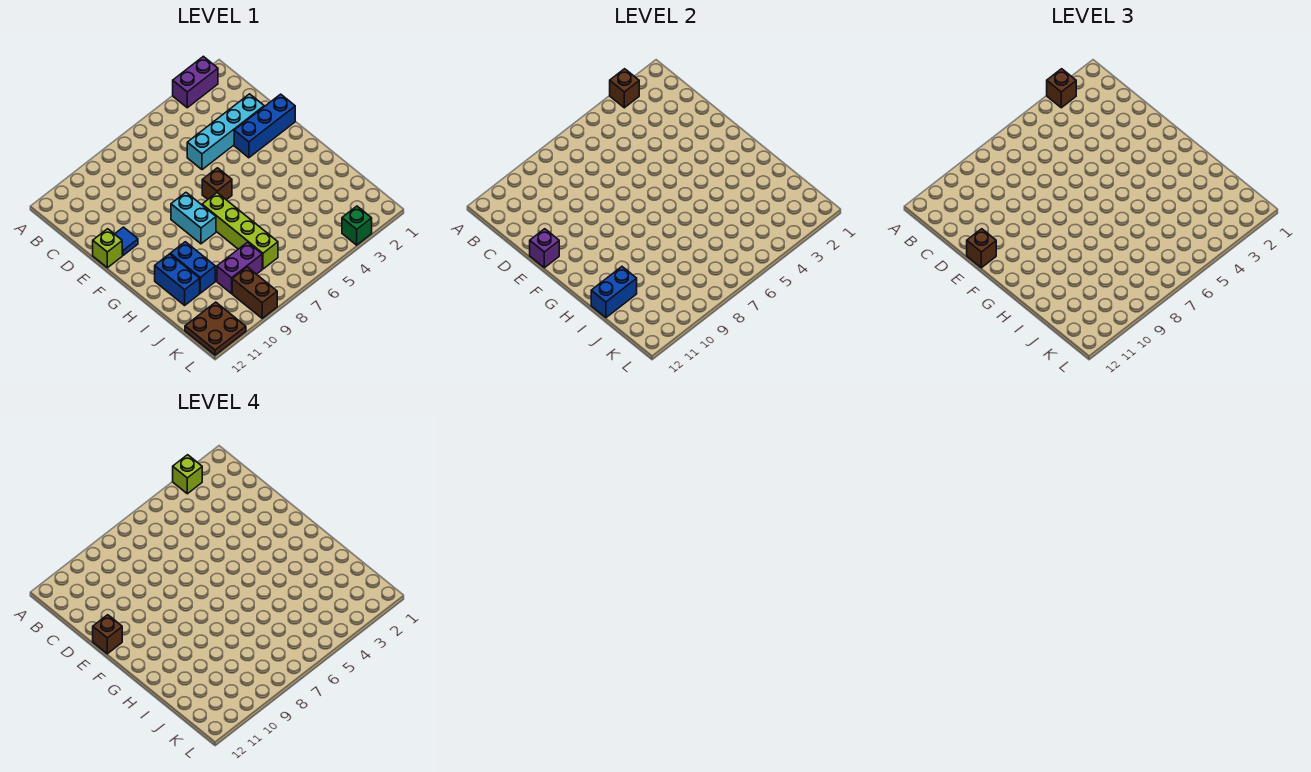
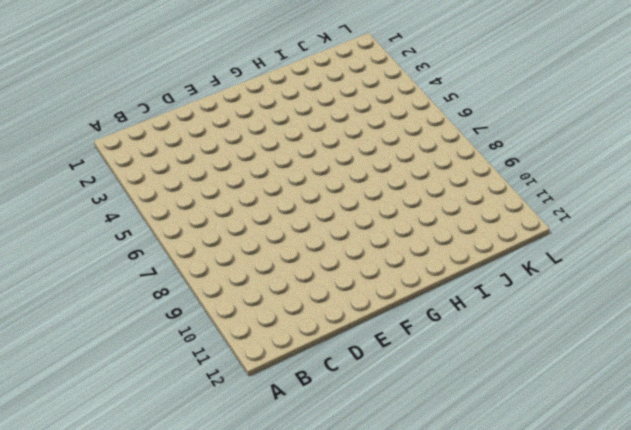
none -> purple 1x2 brick [173,56,218,108]
none -> cyan 1x4 brick [187,94,264,170]
none -> blue 1x3 brick [234,94,295,158]

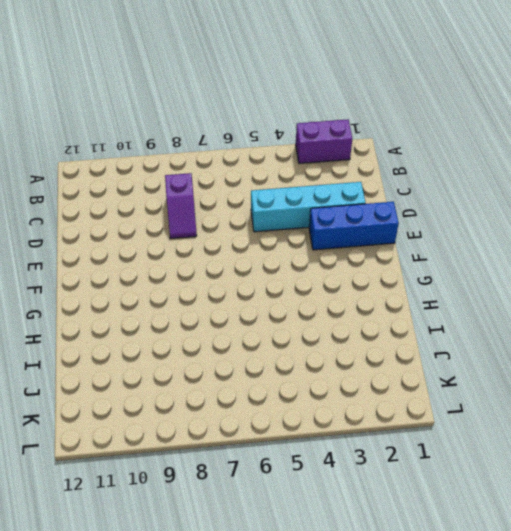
purple 1x2 slope [165,173,197,239] -> none
none -> blue 1x1 tile [115,227,138,255]
none -> lime 1x1 brick [93,229,122,268]
none -> brown 1x1 brick [202,168,232,200]

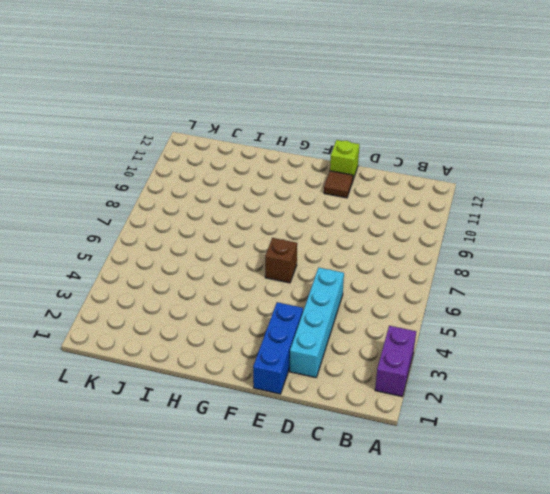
brown 1x1 tile [324,171,353,198] -> blue 1x1 tile [115,227,138,255]
none -> cyan 1x2 brick [171,193,216,244]
none -> lime 1x4 brick [202,193,278,269]
none -> blue 1x2 brick [170,242,215,293]

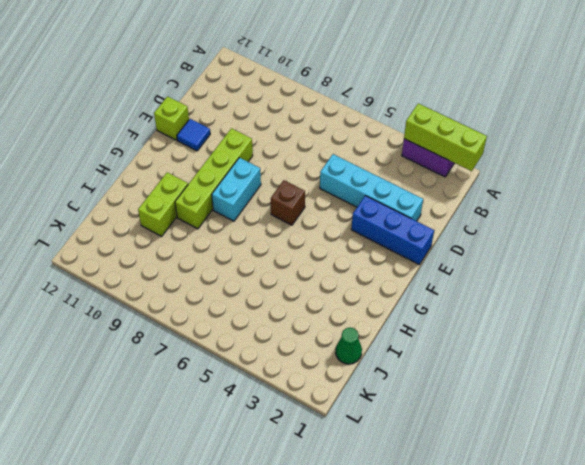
lime 1x3 brick [404,103,487,171] -> brown 1x1 brick [610,69,639,108]
lime 1x4 brick [175,128,253,229] -> lime 1x4 brick moved to [202,193,278,269]
lime 1x2 brick [138,172,188,236] -> blue 1x2 brick [170,242,215,293]
green 1x1 cone [336,328,362,364] -> none
none -> blue 1x2 brick [155,254,200,305]
none -> purple 1x2 brick [217,242,262,293]
none -> brown 1x2 brick [232,267,277,318]

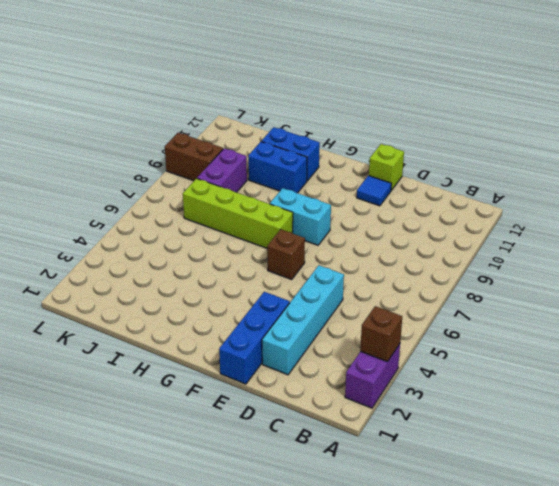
none -> brown 2x2 plate [185,302,246,355]
none -> green 1x1 brick [342,206,372,245]
none -> purple 1x1 brick [530,229,559,268]

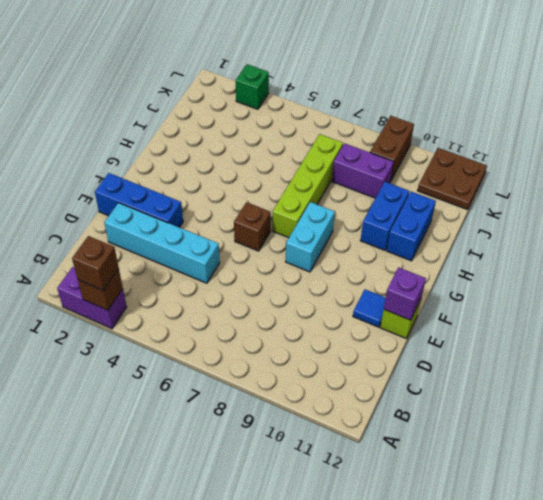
none -> blue 1x2 brick [591,267,637,318]
none -> brown 1x1 brick [967,229,996,268]
none -> lime 1x1 brick [173,455,202,494]

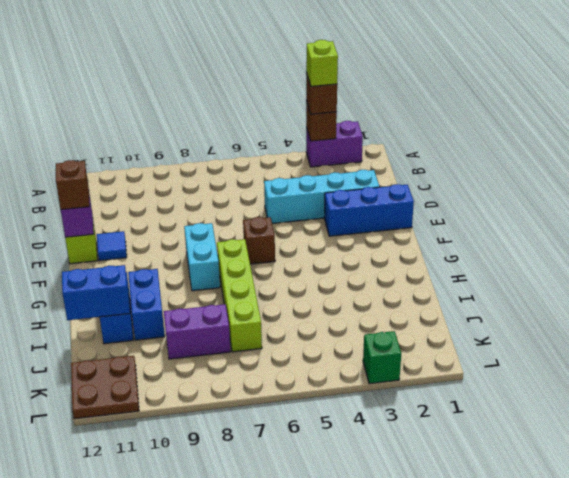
none -> brown 1x2 brick [232,267,277,318]
none -> brown 1x1 brick [93,615,122,654]

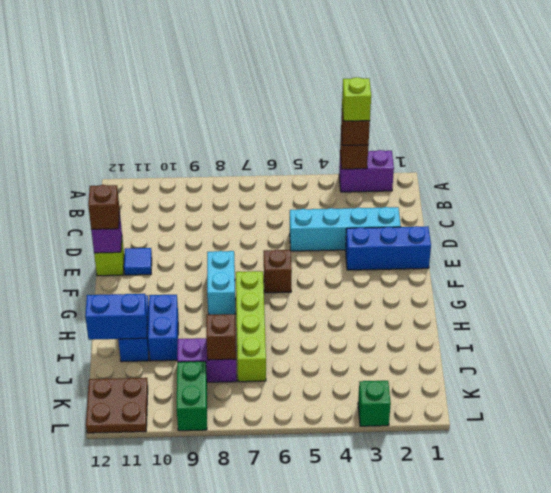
brown 1x1 brick [206,314,236,360] -> brown 1x1 brick moved to [93,615,122,654]
green 1x2 brick [177,361,207,431] -> brown 1x2 brick [232,267,277,318]

